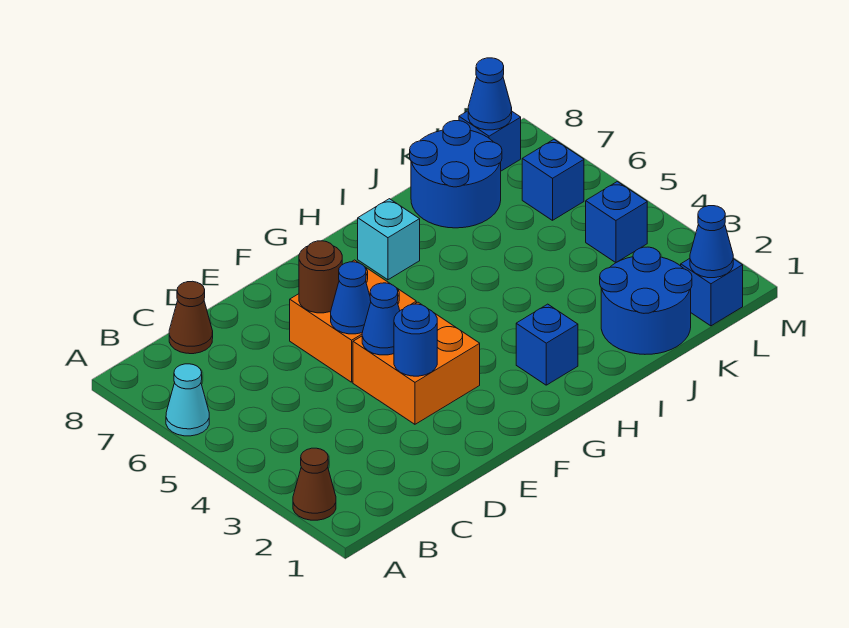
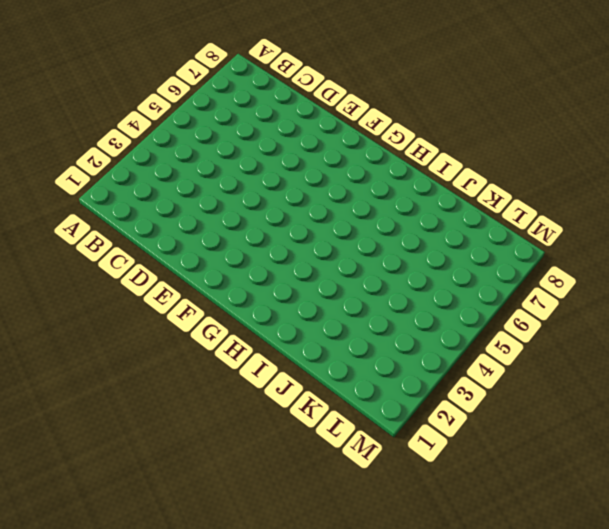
none -> brown 1x1 cone [293,448,336,520]
none -> cyan 1x1 cone [166,364,209,436]
none -> brown 1x1 cone [169,281,213,354]

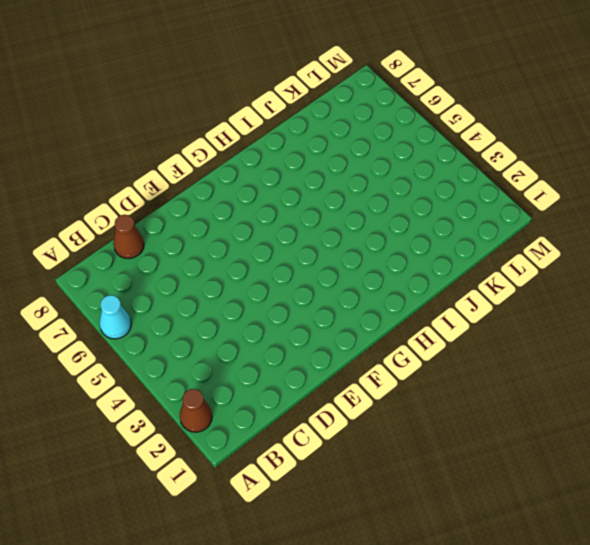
none -> orange 2x2 brick [353,302,480,424]
none -> orange 2x2 brick [290,260,416,382]
none -> blue 1x1 brick [516,304,578,385]

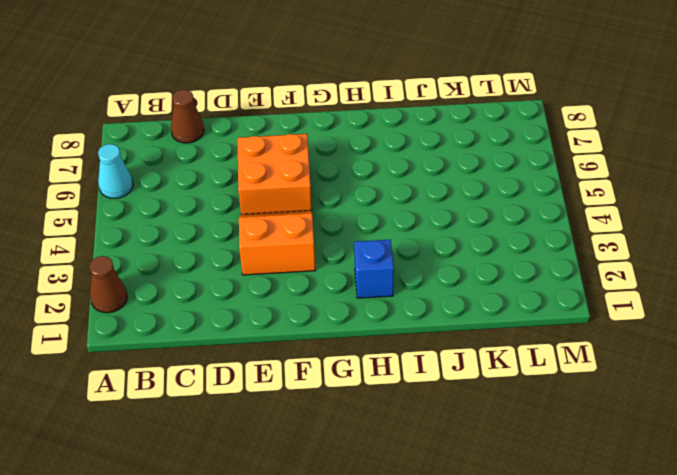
orange 2x2 slope [239,210,315,275] -> orange 2x2 brick [353,302,480,424]
none -> cyan 1x1 brick [358,199,420,280]
none -> blue 2x2 round brick [600,247,692,354]
none -> blue 2x2 round brick [410,121,502,228]

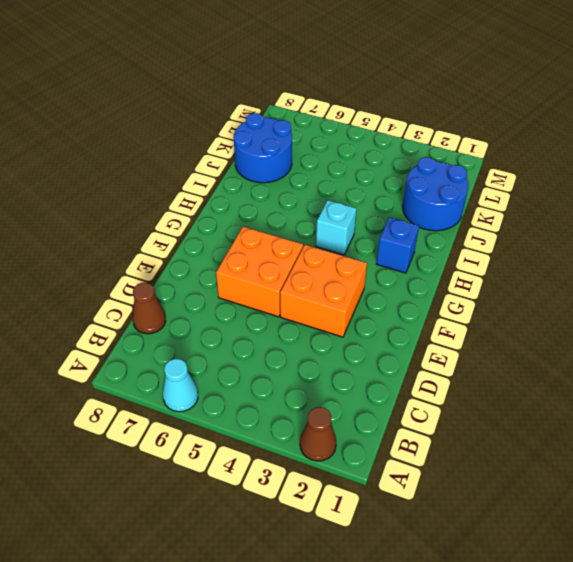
cyan 1x1 brick [316,200,357,255] -> cyan 1x1 brick moved to [358,199,420,280]
none -> blue 1x1 brick [681,259,743,326]
none -> blue 1x1 brick [586,182,647,263]
none -> blue 1x1 brick [522,140,584,220]

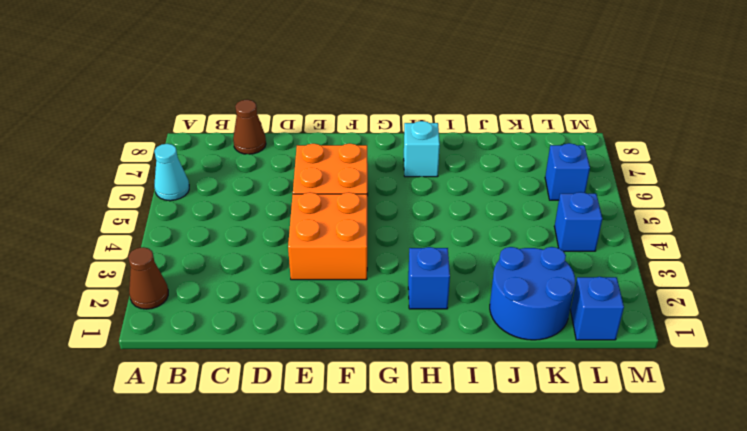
none -> blue 2x2 round brick [410,121,502,228]
none -> blue 1x1 brick [459,111,521,171]
none -> blue 1x1 round brick [394,304,437,376]

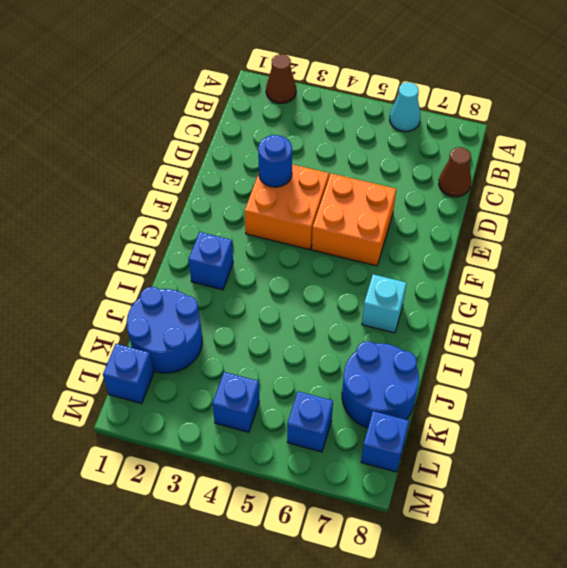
none -> blue 1x1 cone [362,283,400,355]
none -> blue 1x1 cone [331,262,371,334]
none -> brown 1x1 round brick [299,241,342,313]

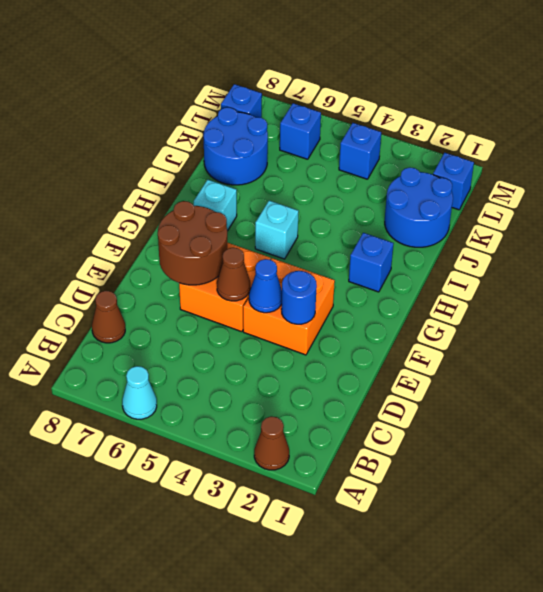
brown 1x1 cone [217,248,250,301] -> blue 1x1 cone [331,262,371,334]
brown 2x2 round brick [158,201,227,285] -> brown 1x1 round brick [299,241,342,313]
cyan 1x1 brick [255,201,298,259] -> none
none -> blue 1x1 cone [690,206,733,278]
none -> blue 1x1 cone [468,58,512,130]

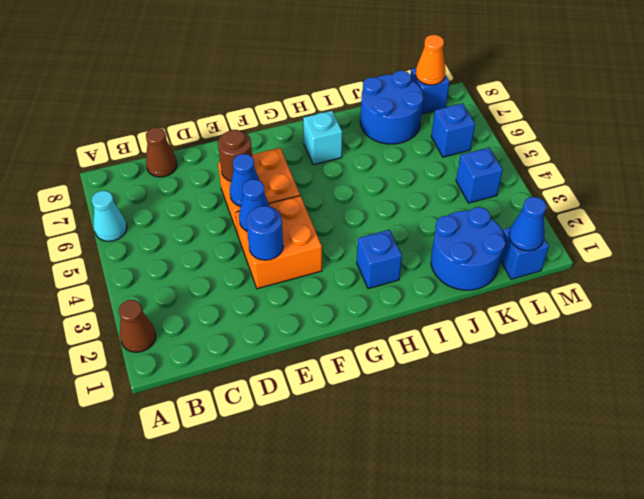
orange 1x1 cone [416,35,446,85] -> blue 1x1 cone [468,58,512,130]

